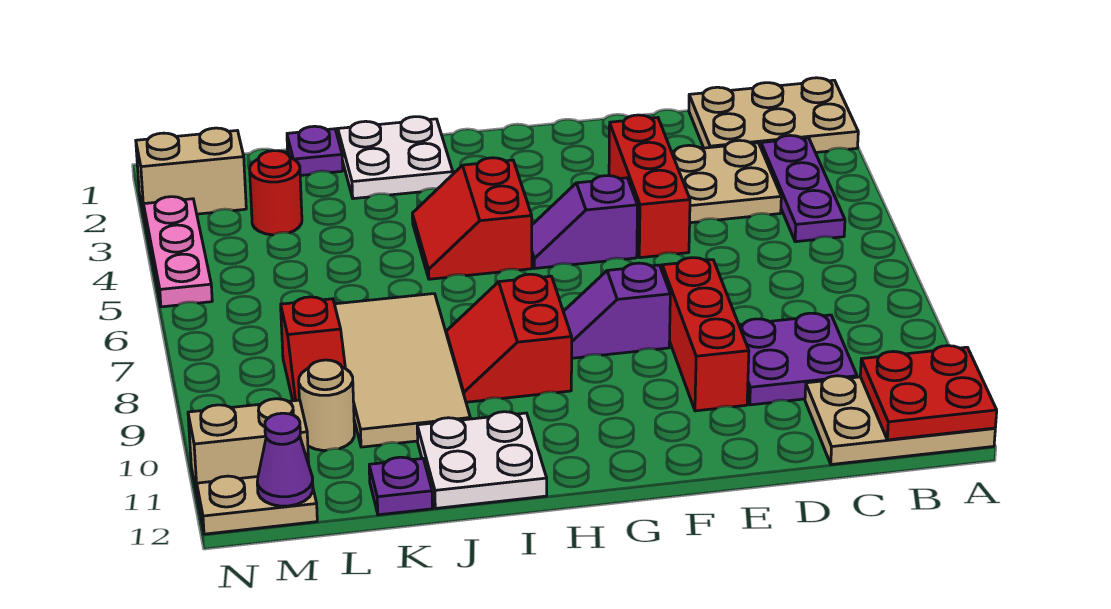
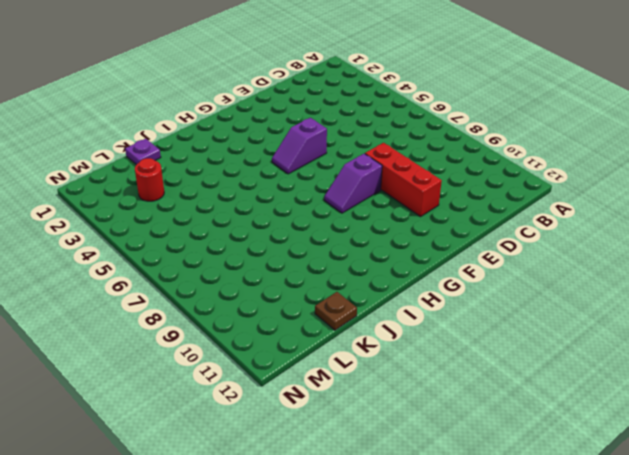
brown 1x1 plate [315,292,357,330] -> purple 1x1 plate [369,457,433,515]
none -> tan 2x3 plate [689,78,858,153]
none -> tan 2x3 plate [805,376,995,464]
none -> purple 1x3 plate [761,135,845,242]

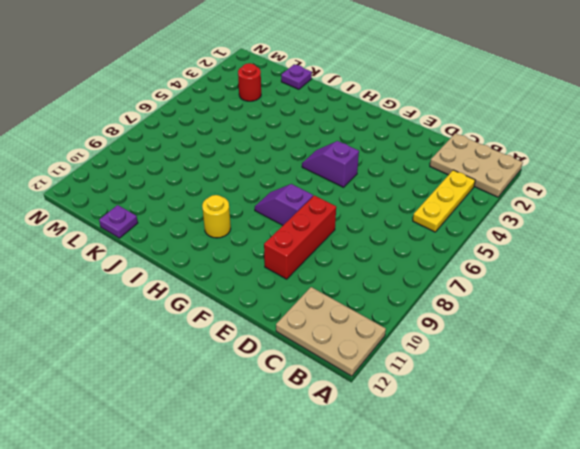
yellow 1x3 plate [413,170,475,232] -> purple 1x3 plate [761,135,845,242]
yellow 1x1 round brick [202,195,231,238] -> none
none -> tan 2x2 plate [672,140,781,223]
none -> purple 2x2 plate [739,313,857,405]
none -> red 1x3 brick [609,115,690,258]

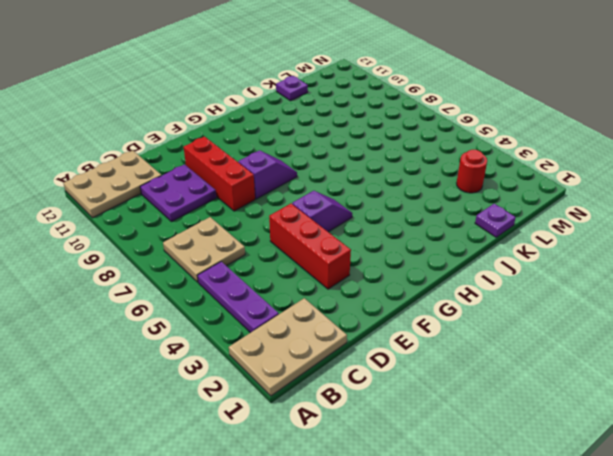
tan 2x2 plate [163,217,245,282] -> tan 2x2 plate moved to [672,140,781,223]
none -> red 2x2 slope [412,158,532,279]
none -> red 2x2 slope [446,274,572,402]
none -> white 2x2 plate [338,117,453,199]

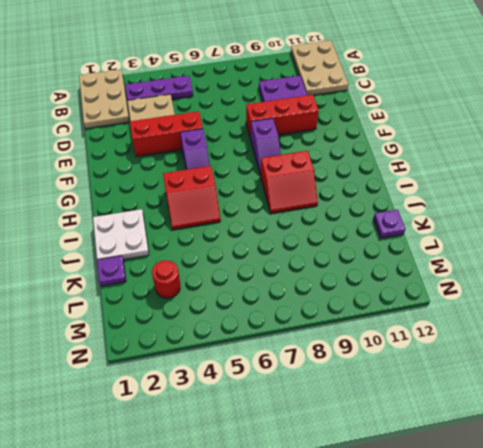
none -> white 2x2 plate [417,412,547,508]
none -> tan 2x4 tile [335,294,470,447]
none -> red 1x2 slope [281,297,345,401]

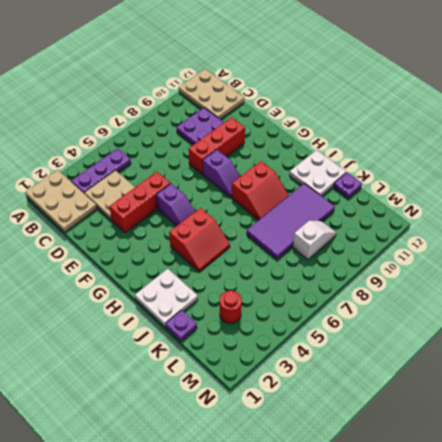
purple 2x4 tile [247,183,335,259] -> tan 2x4 tile [335,294,470,447]
white 1x2 slope [293,221,336,260] -> red 1x2 slope [281,297,345,401]
none -> tan 1x1 round brick [299,360,354,451]
none -> tan 1x2 brick [136,128,246,215]
none -> tan 1x2 brick [188,399,309,499]

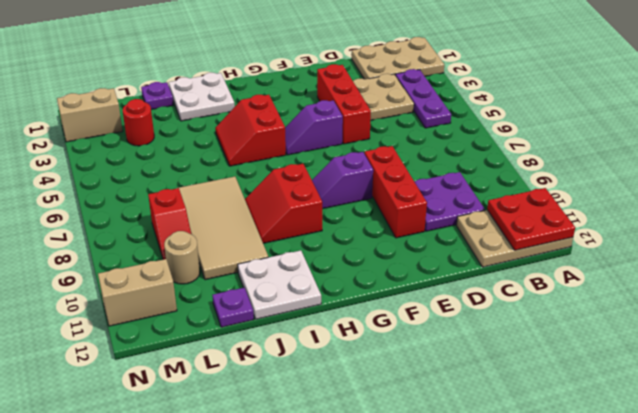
none -> tan 1x2 plate [197,476,317,534]
none -> pink 1x3 plate [143,197,212,307]
none -> purple 1x1 cone [257,413,313,506]

